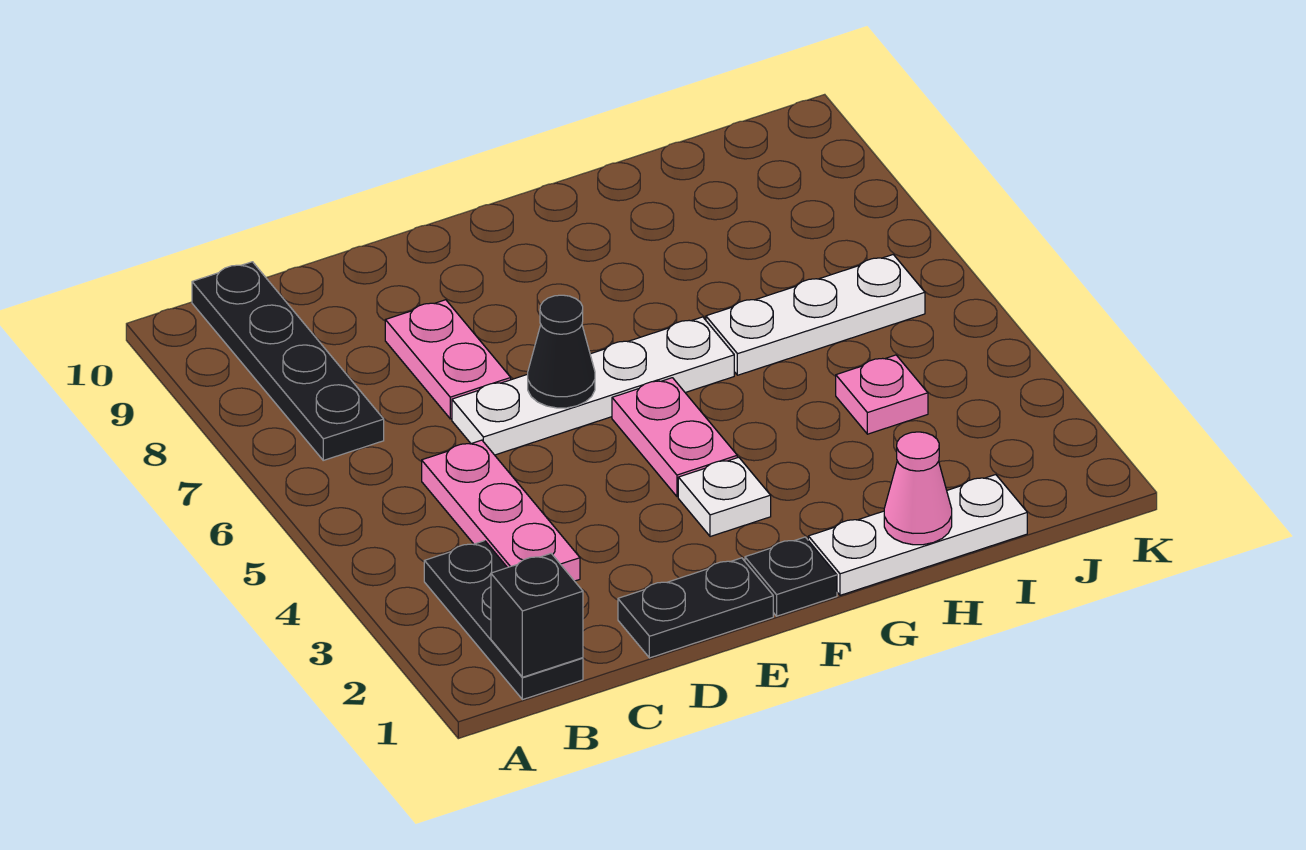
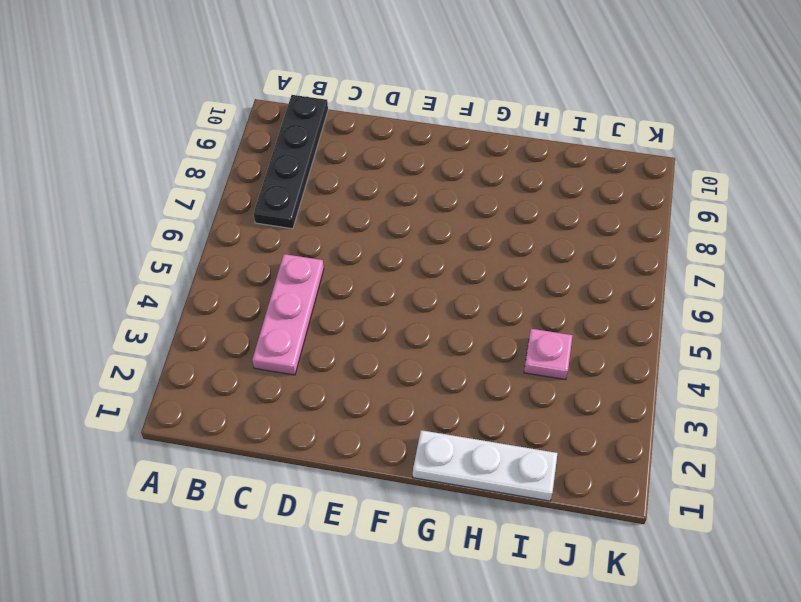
none -> black 1x3 plate [424,541,583,700]
none -> black 1x2 plate [618,558,773,658]
none -> white 1x4 plate [452,317,734,455]

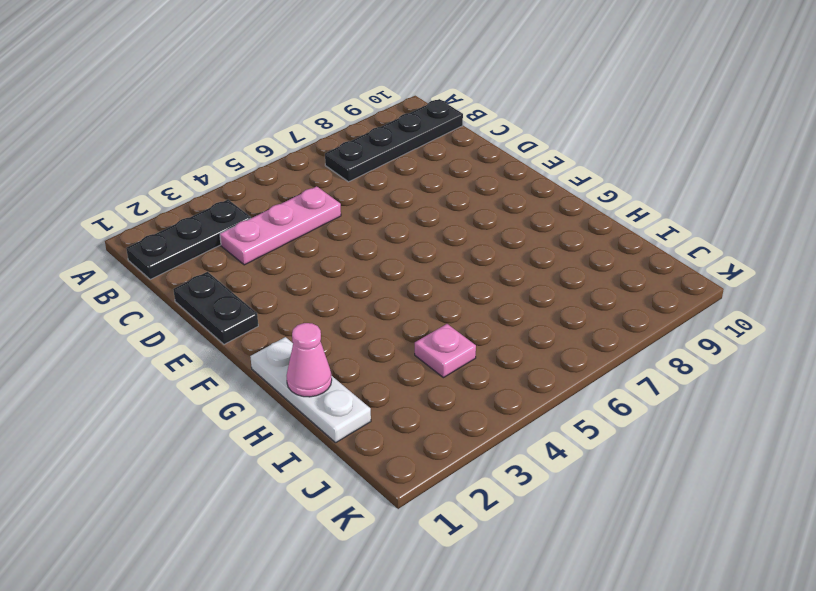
none -> white 1x4 plate [452,317,734,455]
none -> pink 1x2 plate [385,300,511,419]
none -> black 1x1 plate [745,537,837,616]

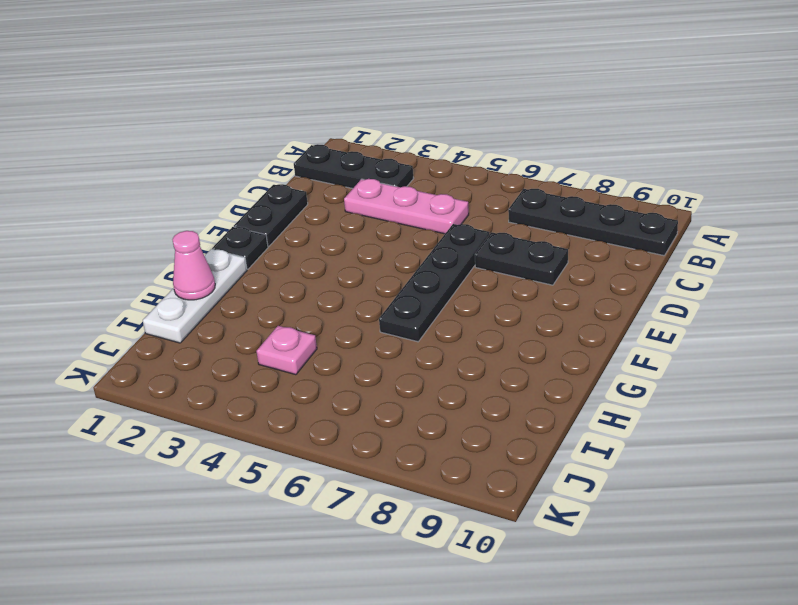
black 1x4 plate [379,224,489,342] -> white 1x4 plate [452,317,734,455]
black 1x2 plate [475,232,568,285] -> pink 1x2 plate [385,300,511,419]
none -> white 1x1 plate [678,457,771,537]
none -> pink 1x2 plate [612,378,737,497]
none -> white 1x3 plate [706,255,925,375]

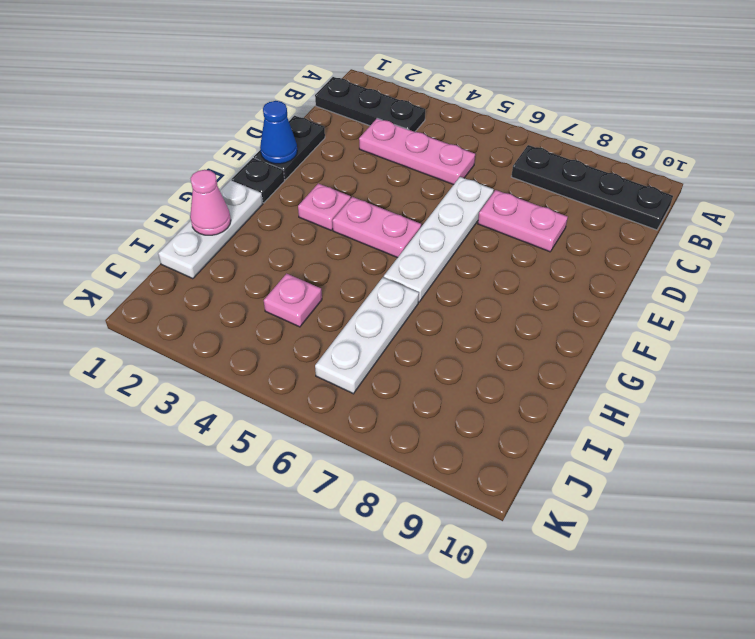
blue 1x1 cone [260,101,297,164] -> none
pink 1x1 plate [298,183,351,230] -> white 1x1 plate [678,457,771,537]
none -> black 1x1 brick [491,554,583,677]
none -> black 1x1 cone [528,295,595,408]

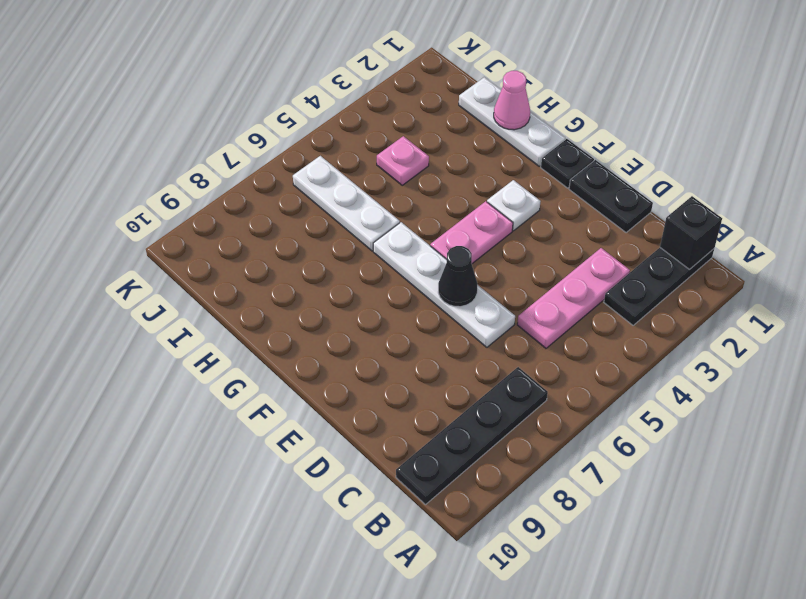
none -> pink 1x2 plate [385,300,511,419]

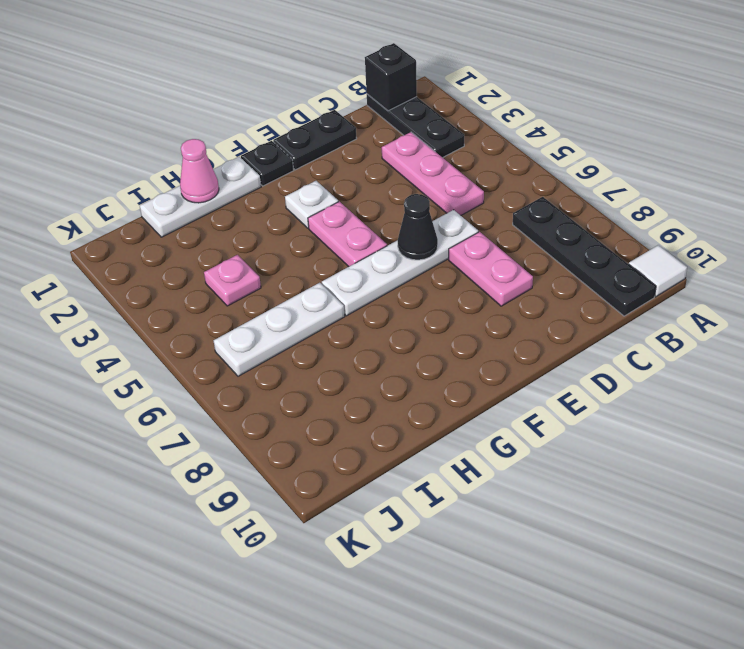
white 1x1 tile [629,245,687,297] -> none

